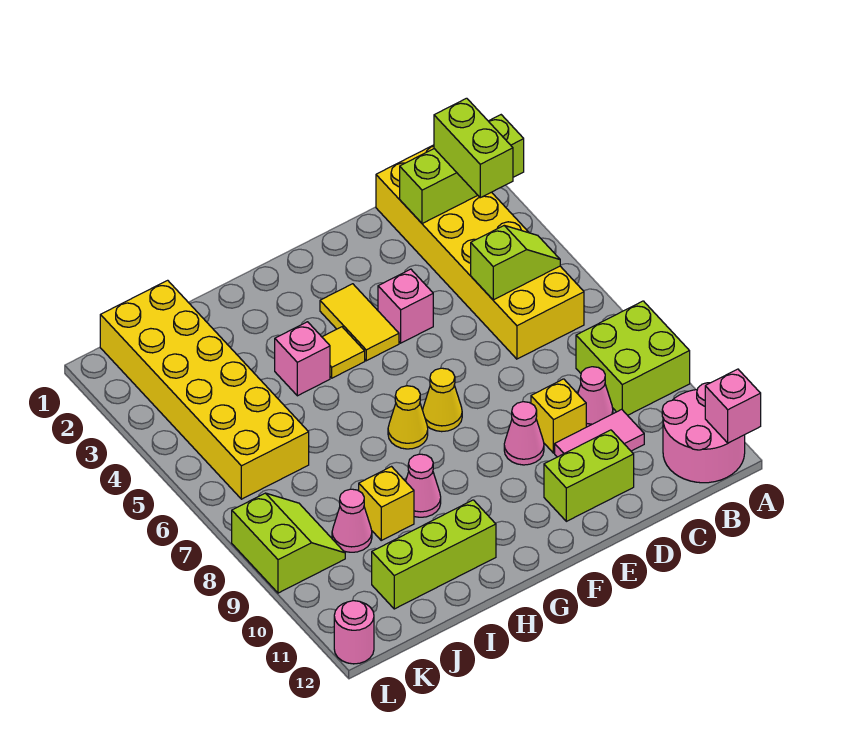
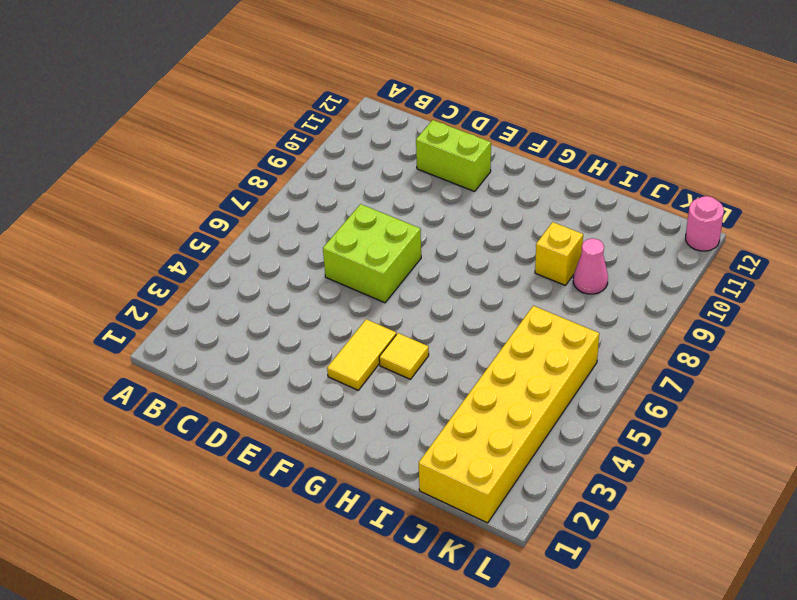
lime 2x2 brick [323,204,421,303] -> lime 2x2 brick moved to [576,301,690,415]
none -> pink 2x2 round brick [662,383,745,483]
none -> yellow 2x6 brick [376,145,584,359]
none -> pink 1x1 cone [578,367,613,427]

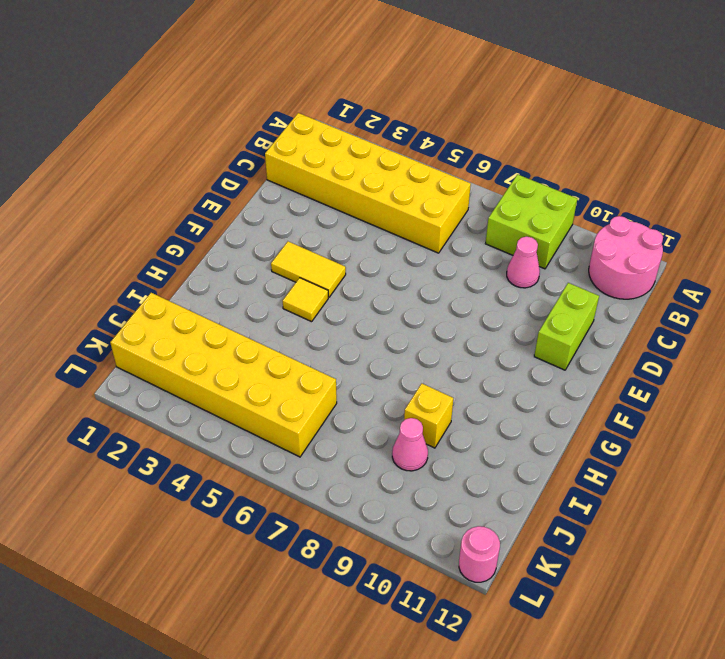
none -> pink 1x2 tile [555,409,644,457]
none -> yellow 1x1 brick [531,379,586,453]
none -> pink 1x1 brick [378,269,433,343]

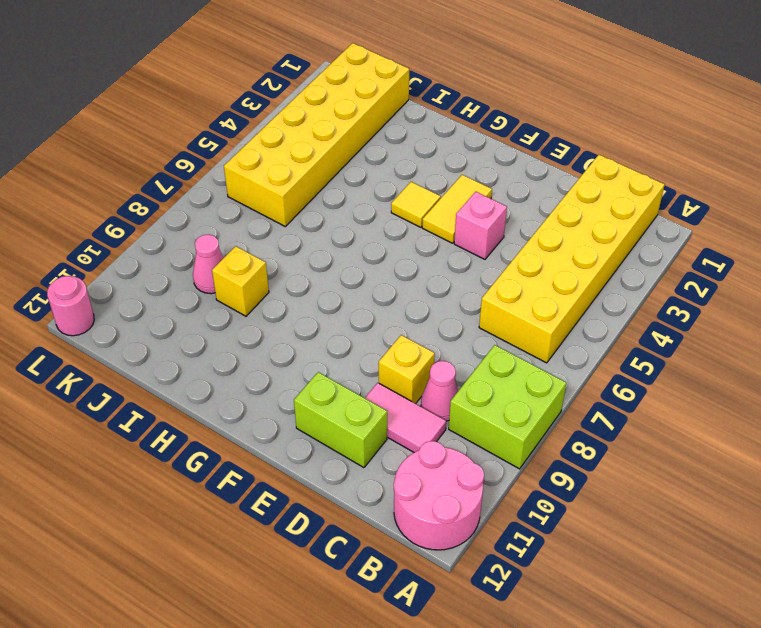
none -> pink 1x1 cone [504,402,544,465]
none -> yellow 1x1 cone [423,368,462,432]
none -> yellow 1x1 cone [388,386,428,449]

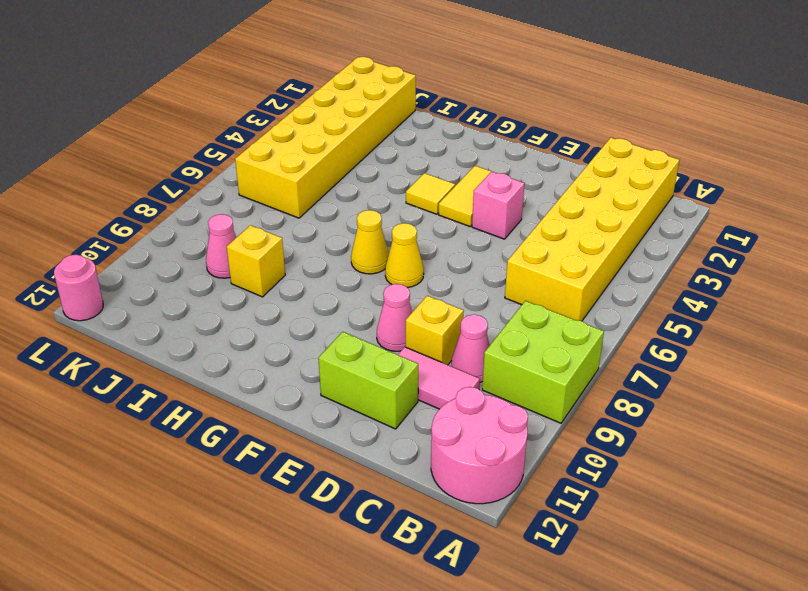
none -> pink 1x1 brick [275,322,330,396]
none -> pink 1x1 cone [406,454,441,517]
none -> lime 1x3 brick [372,500,496,609]

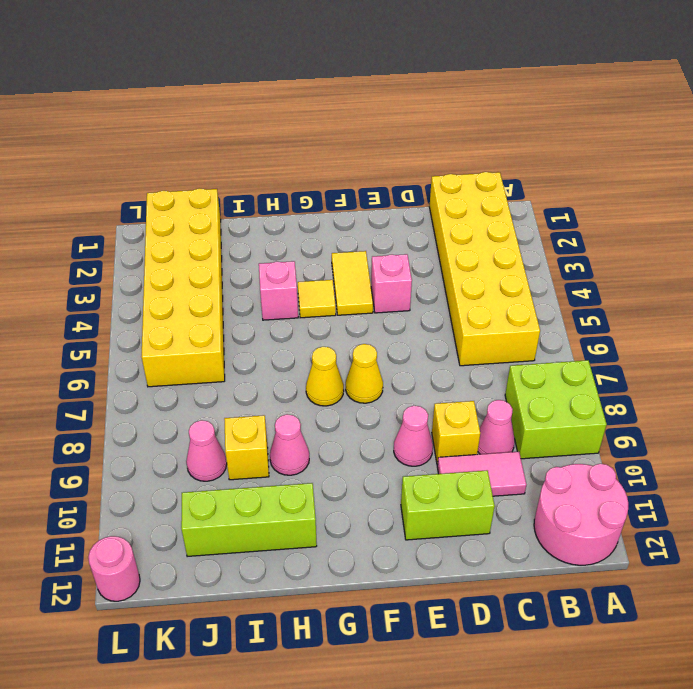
none -> lime 2x2 slope [232,493,345,593]
none -> lime 1x3 brick [400,115,524,224]
none -> pink 1x1 brick [705,369,761,443]

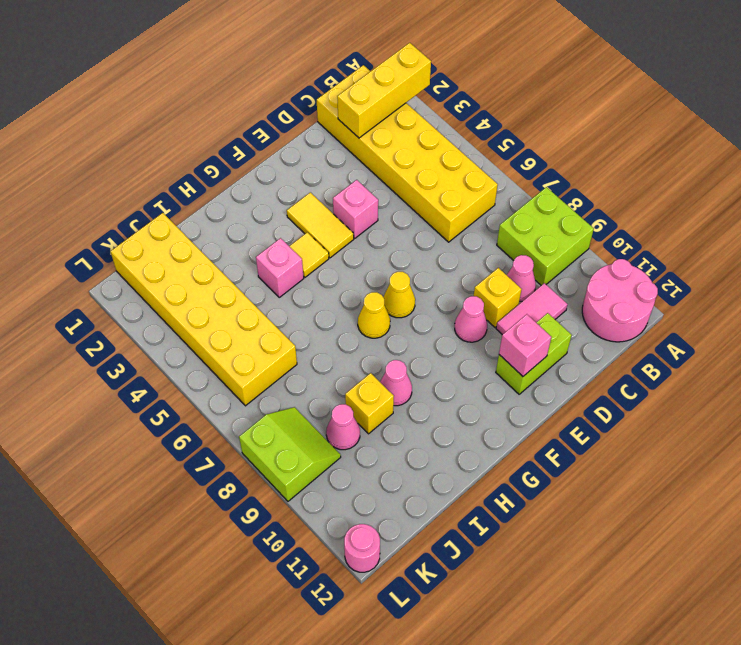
yellow 1x3 brick [337,43,431,138] -> lime 1x3 brick [400,115,524,224]
pink 1x1 brick [499,314,551,376] -> pink 1x1 brick moved to [705,369,761,443]
none -> lime 1x3 brick [372,500,496,609]
none -> lime 1x2 slope [471,226,560,300]
none -> lime 1x2 brick [434,98,513,198]

